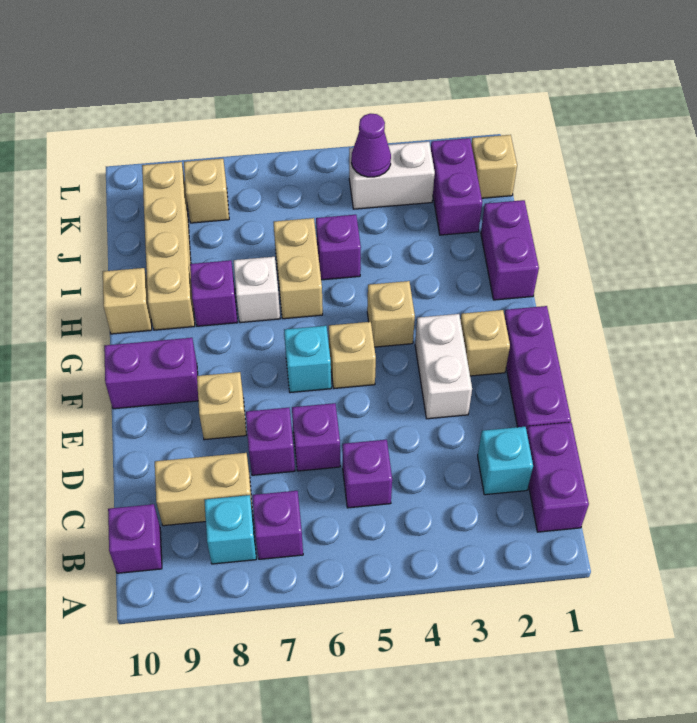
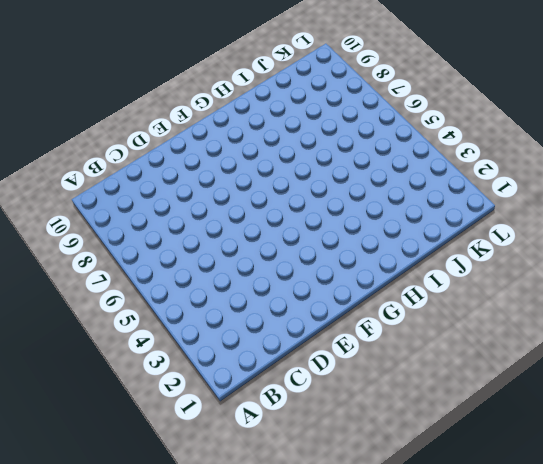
none -> purple 1x2 brick [527,422,589,532]
none -> purple 1x1 brick [252,491,303,559]
none -> cyan 1x1 brick [204,495,256,564]

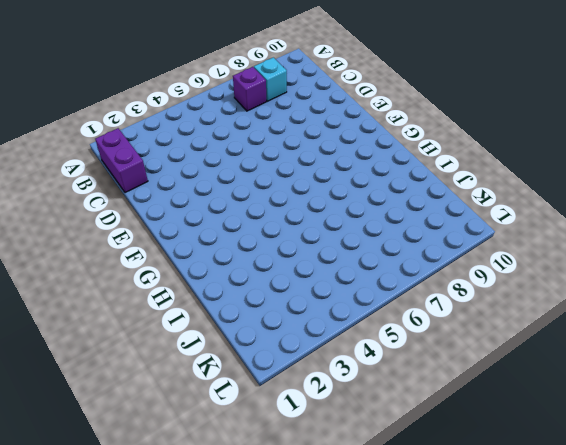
none -> purple 1x1 brick [108,504,162,573]
none -> cyan 1x1 brick [478,427,533,495]
none -> purple 1x1 brick [343,440,392,508]

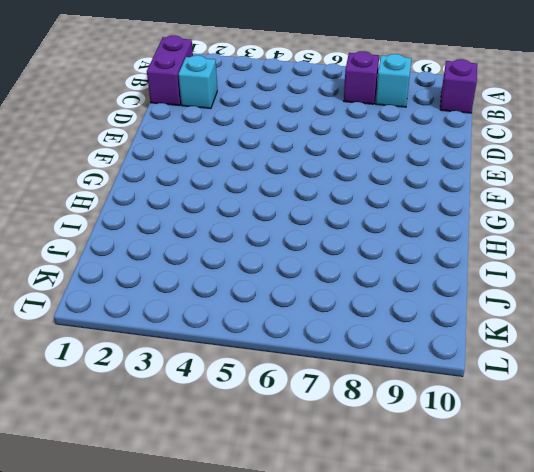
none -> purple 1x1 brick [343,440,392,508]
none -> tan 1x2 brick [155,453,253,526]
none -> purple 1x3 brick [504,306,571,431]

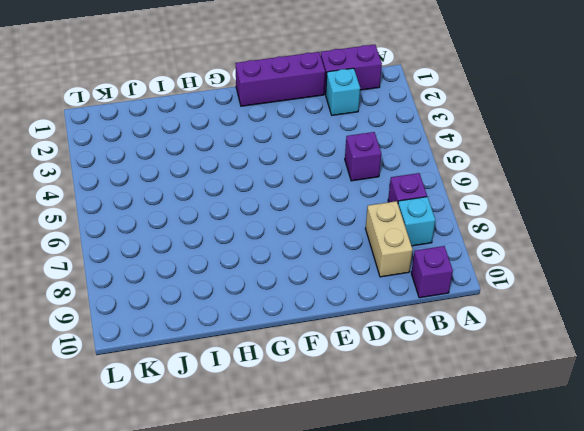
none -> purple 1x1 brick [292,403,340,471]
none -> purple 1x1 brick [246,408,295,475]
none -> white 1x2 brick [415,314,472,419]

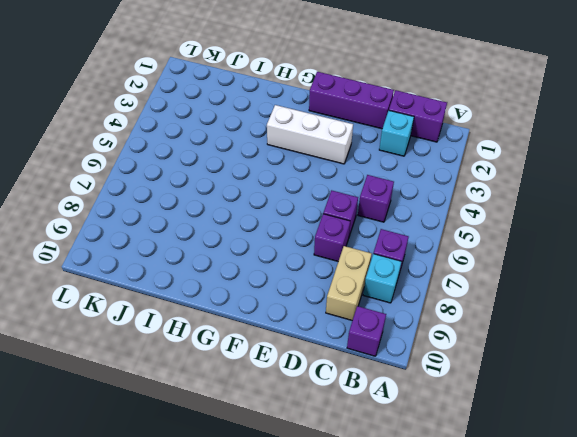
white 1x3 brick [267,105,353,164] -> white 1x2 brick [415,314,472,419]
none -> tan 1x1 brick [197,372,246,440]
none -> tan 1x1 brick [461,310,510,376]
none -> tan 1x1 brick [329,322,376,388]

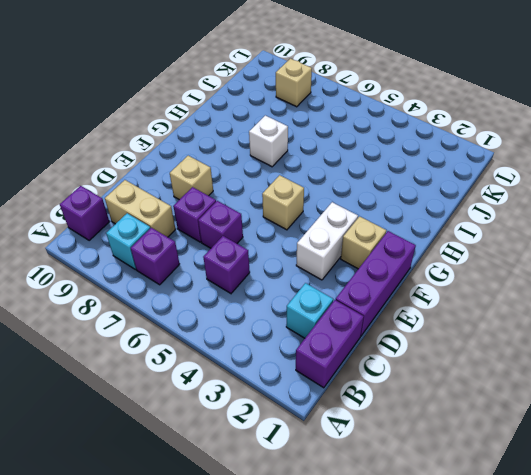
none -> cyan 1x1 brick [284,326,331,393]
none -> purple 1x2 brick [104,338,198,409]
none -> tan 1x1 brick [367,281,415,347]

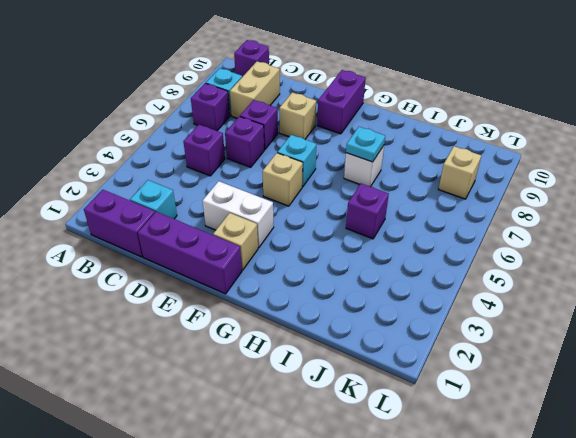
cyan 1x1 plate [346,127,385,162] -> none
none -> tan 1x1 brick [367,281,415,347]
none -> purple 1x2 brick [481,200,539,300]
none -> tan 1x2 brick [274,218,323,319]

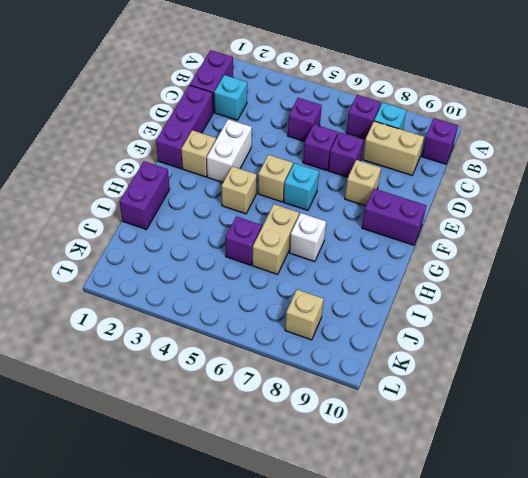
none -> purple 1x1 brick [190,260,237,326]
none -> tan 1x4 brick [142,162,195,330]
none -> tan 1x1 brick [103,268,152,334]

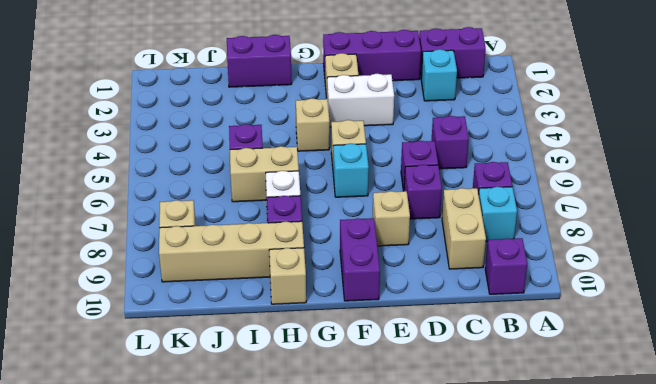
none -> purple 1x2 brick [431,138,482,235]
none -> tan 1x1 brick [471,135,517,198]
none -> white 1x2 brick [349,142,435,209]

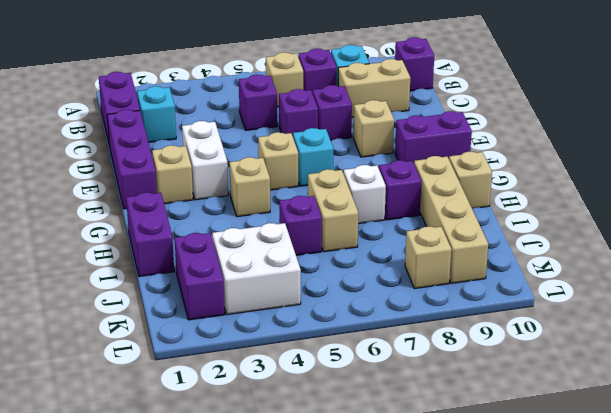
tan 1x1 brick [266,52,303,107] -> tan 1x1 brick moved to [471,135,517,198]
white 2x2 brick [212,223,301,315] -> white 1x2 brick [349,142,435,209]
none -> purple 1x1 cone [351,113,391,177]

